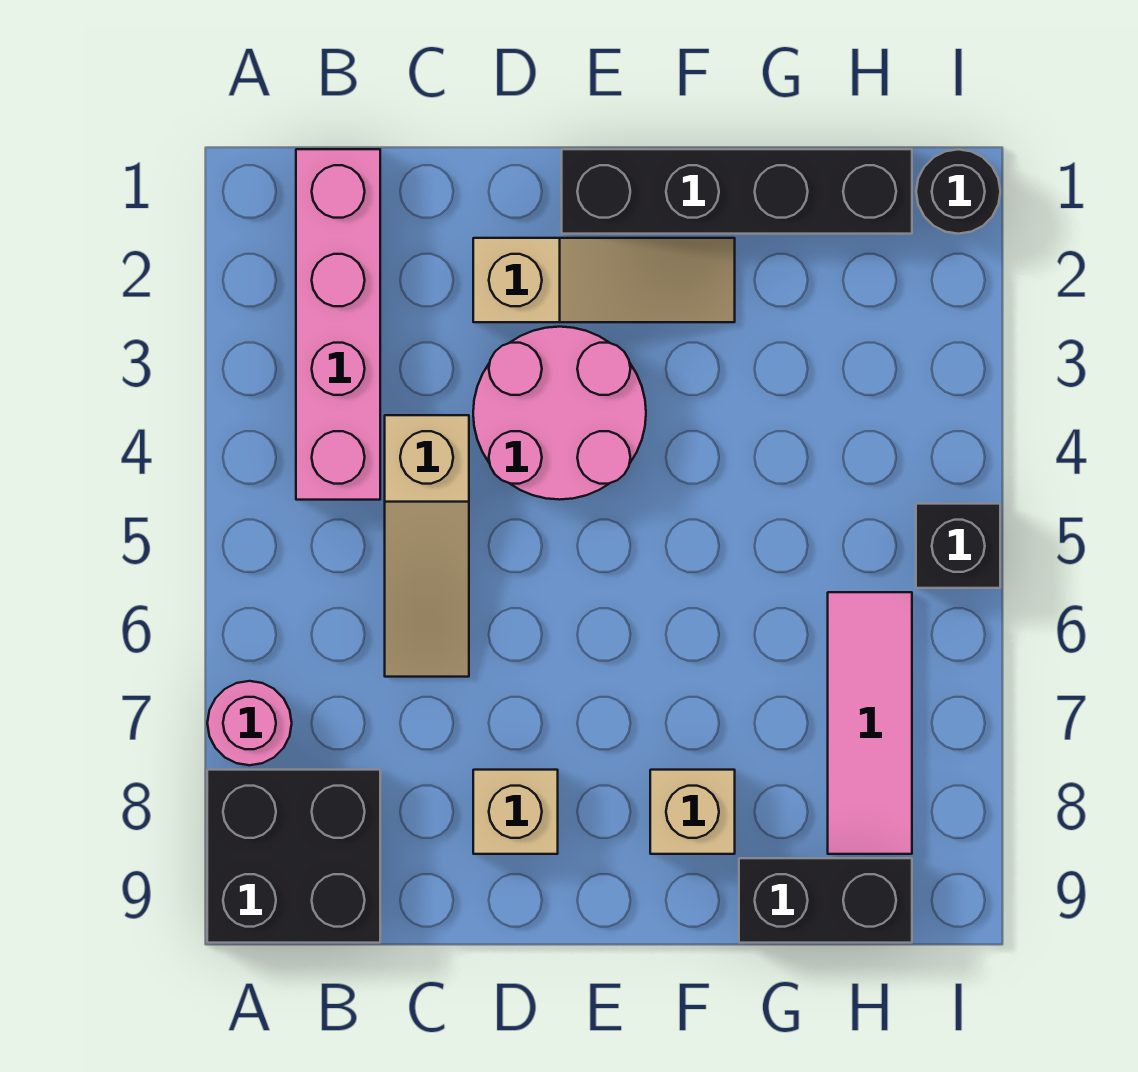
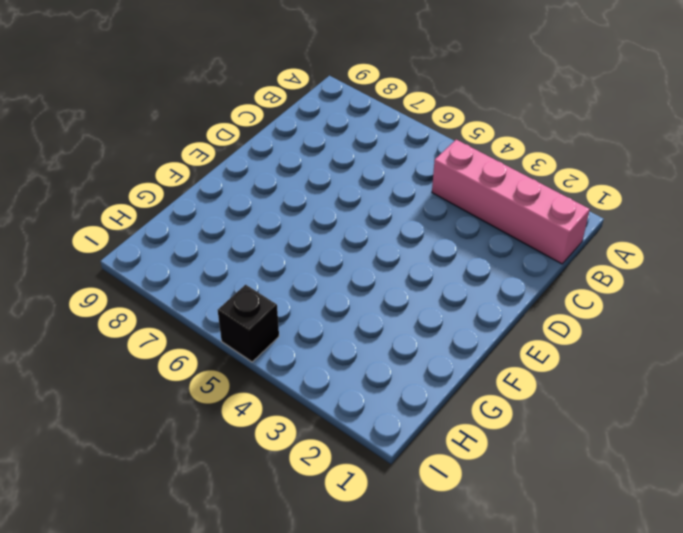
none -> pink 1x1 round brick [207,681,292,765]
none -> black 2x2 brick [207,770,380,943]
none -> tan 1x3 slope [385,415,469,677]

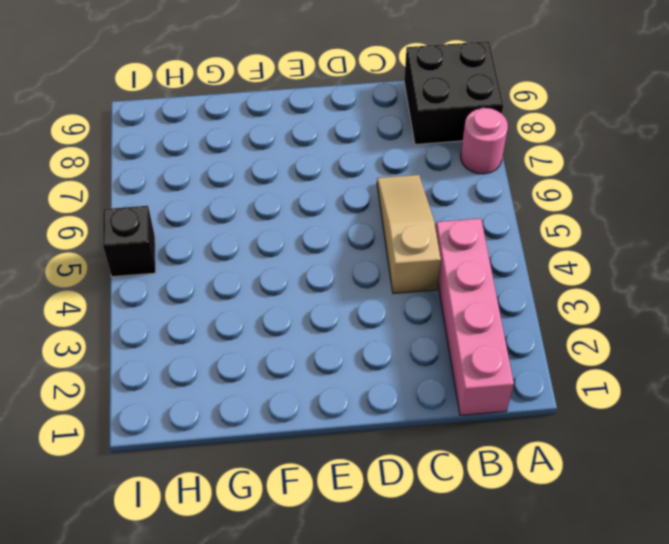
none -> tan 1x3 slope [473,238,735,322]
none -> pink 2x2 round brick [473,327,646,500]
none -> tan 1x1 brick [473,770,558,854]

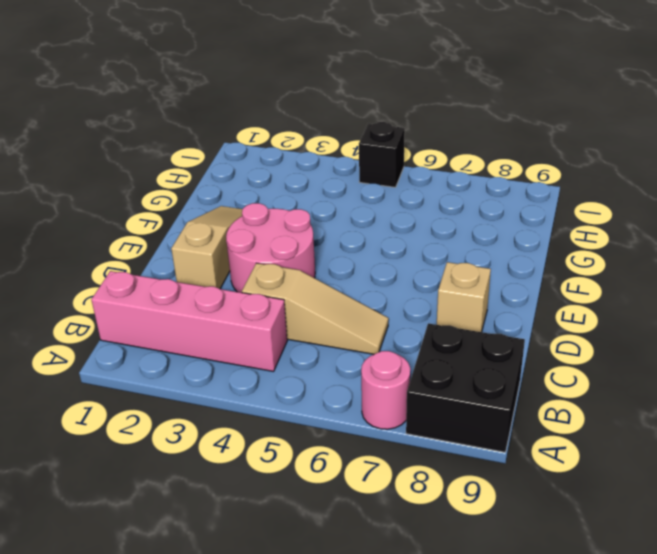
none -> black 1x4 brick [562,149,912,234]
none -> tan 1x1 brick [650,770,735,854]
none -> black 1x2 brick [739,858,912,943]

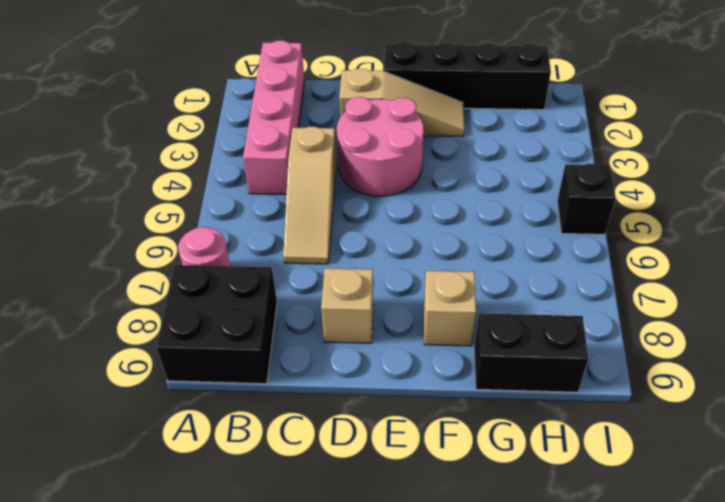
none -> pink 1x3 tile [828,592,912,854]
none -> black 1x1 round brick [916,149,1000,234]

